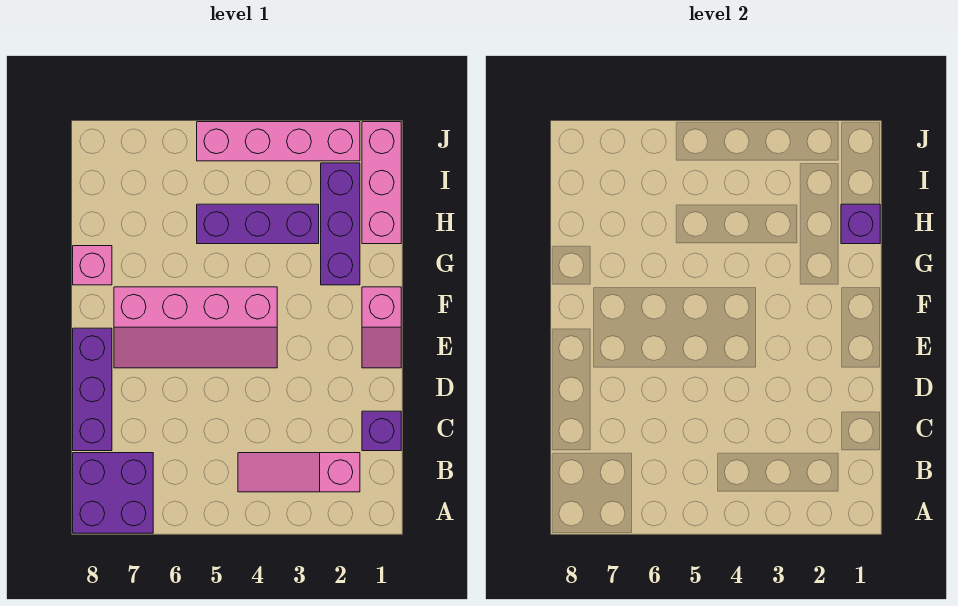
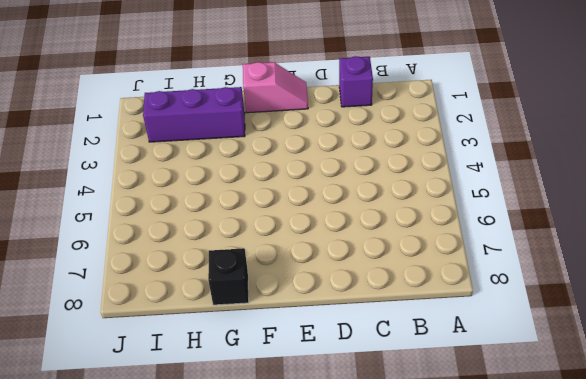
black 1x1 brick [208,248,249,305] -> pink 1x1 brick [73,246,112,285]
none -> purple 2x2 brick [73,453,153,533]
none -> pink 1x3 slope [238,453,360,492]
none -> purple 1x3 brick [73,328,112,451]

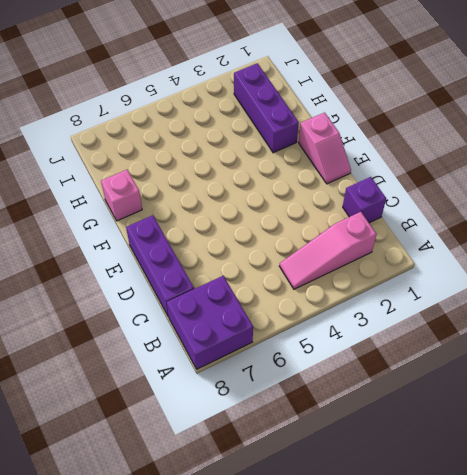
none -> pink 2x4 slope [114,287,277,368]
none -> pink 1x3 brick [362,122,401,244]
none -> purple 1x3 brick [197,204,319,244]

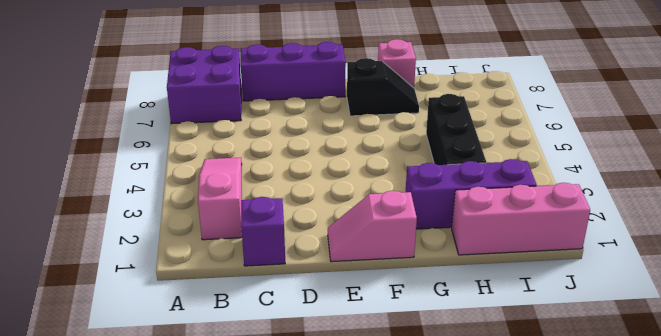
black 1x2 slope [347,58,419,116] -> pink 2x4 slope [114,287,277,368]
black 1x3 brick [426,94,486,165] -> purple 1x3 brick [197,204,319,244]
none -> pink 1x4 brick [197,122,360,161]
none -> purple 1x1 brick [841,204,880,244]

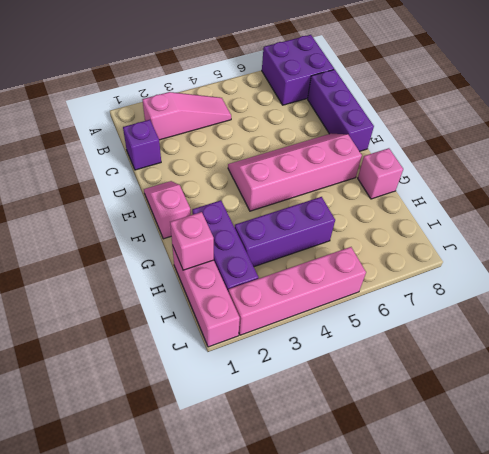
pink 1x1 brick [170,212,214,270] -> purple 1x1 brick [841,204,880,244]

